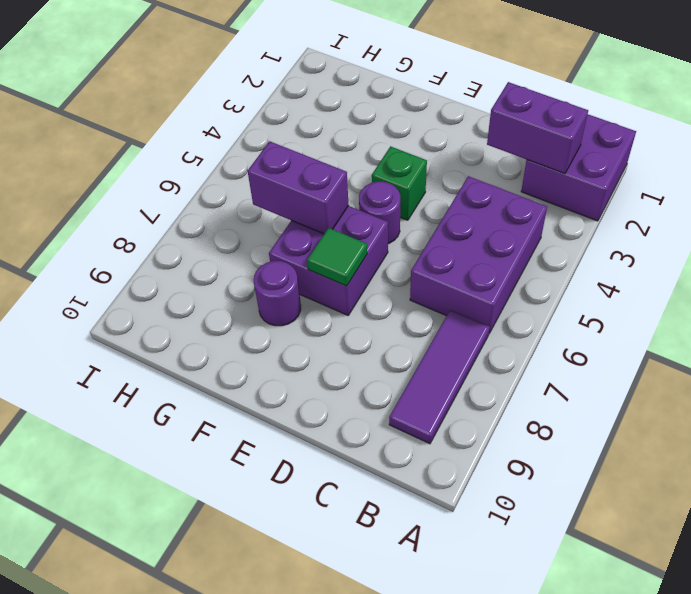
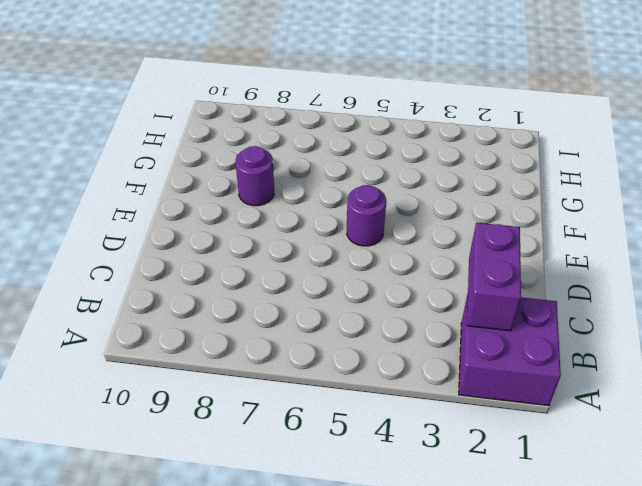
none -> purple 2x3 brick [410,176,547,333]
none -> purple 1x3 tile [389,310,490,444]

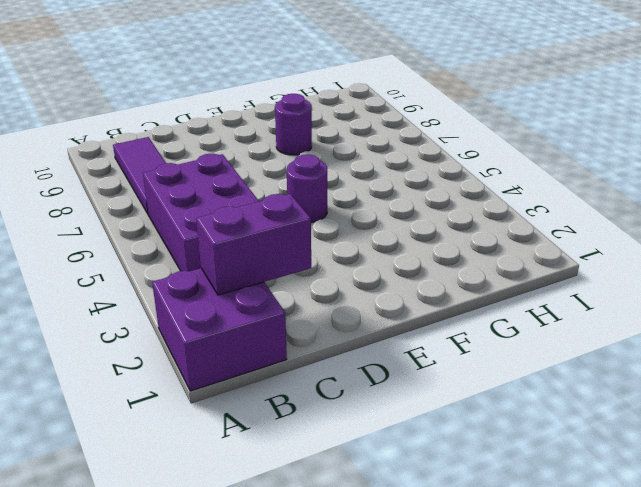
none -> green 1x1 brick [372,146,427,220]
none -> purple 2x2 brick [269,206,388,315]

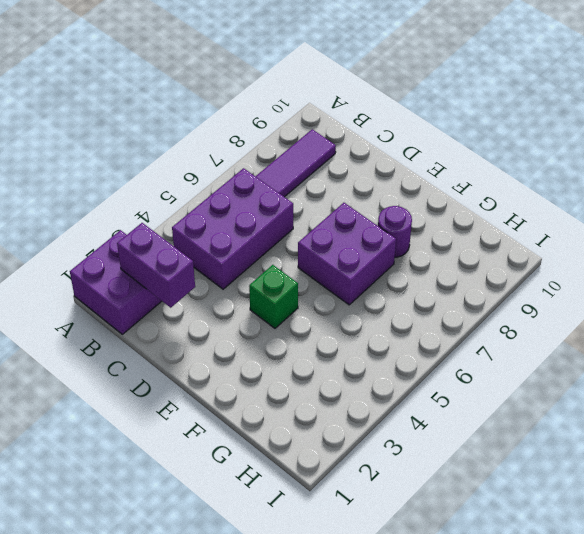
none -> purple 1x1 round brick [359,182,400,244]
none -> green 1x1 tile [307,228,367,286]

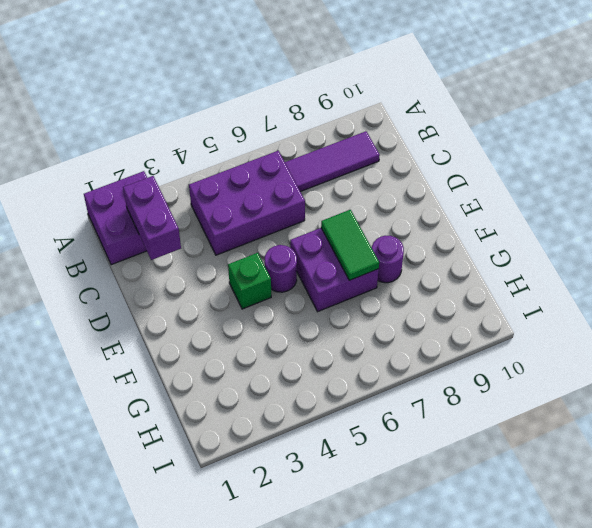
green 1x2 tile [321,210,379,280] -> green 1x1 tile [307,228,367,286]
none -> purple 1x2 brick [247,141,349,234]

